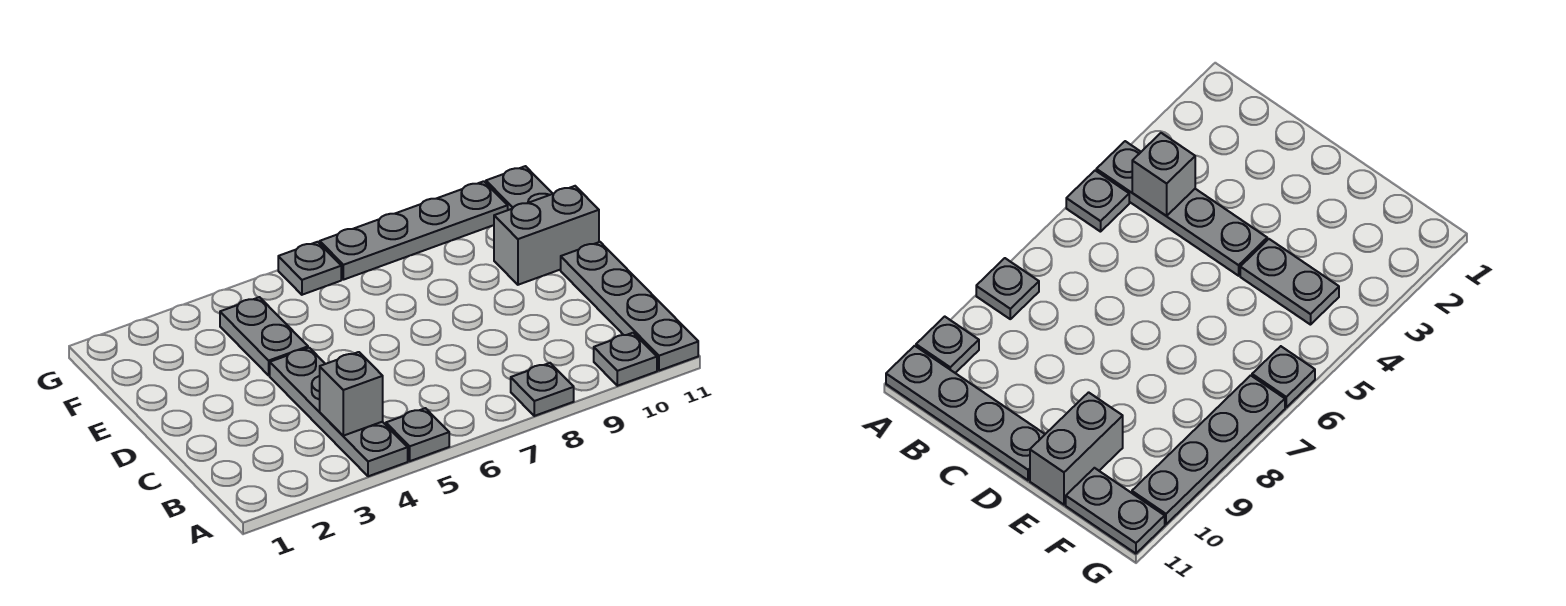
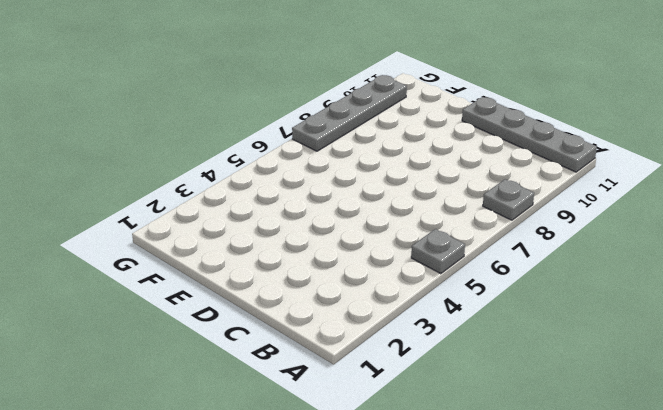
none -> grey 1x4 plate [270,348,408,476]
none -> grey 1x1 plate [594,333,657,386]

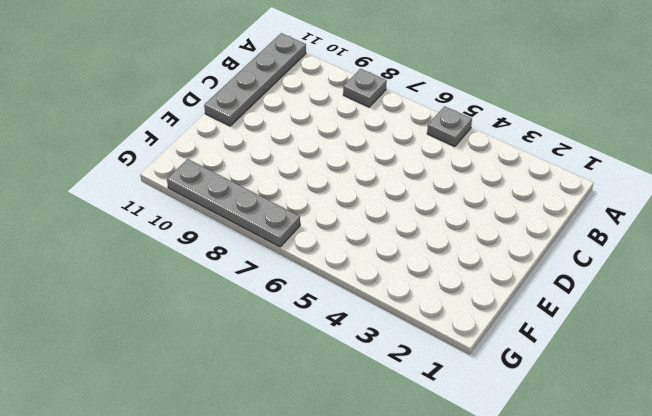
none -> grey 1x4 plate [270,348,408,476]
none -> grey 1x1 plate [594,333,657,386]

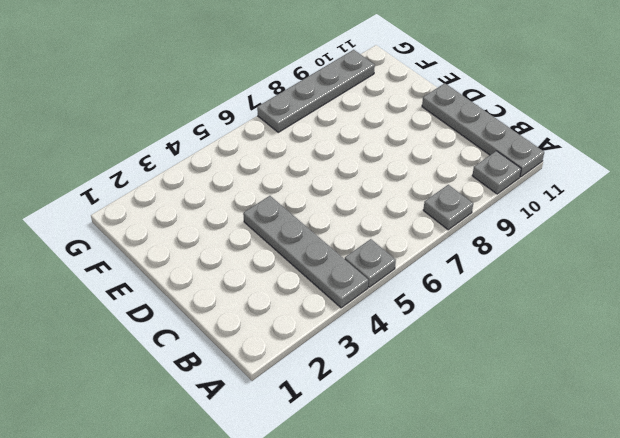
none -> grey 1x2 plate [220,297,308,375]
none -> grey 1x2 brick [494,186,599,285]

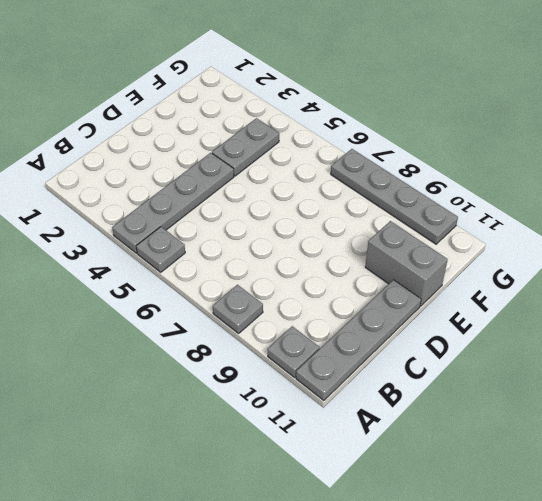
none -> grey 1x2 plate [486,166,553,210]
none -> grey 1x1 plate [278,242,341,295]

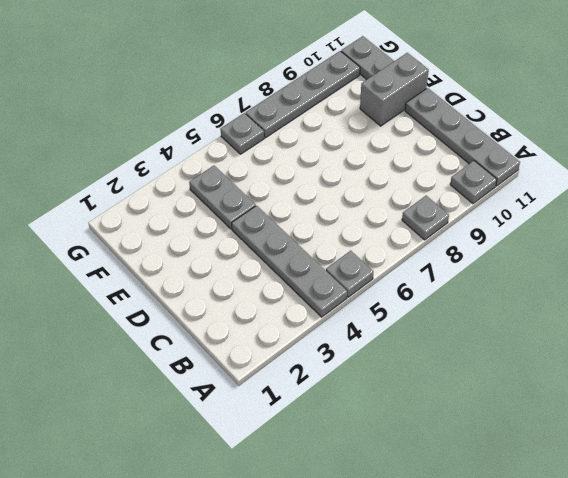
none -> grey 1x1 brick [320,352,383,436]

